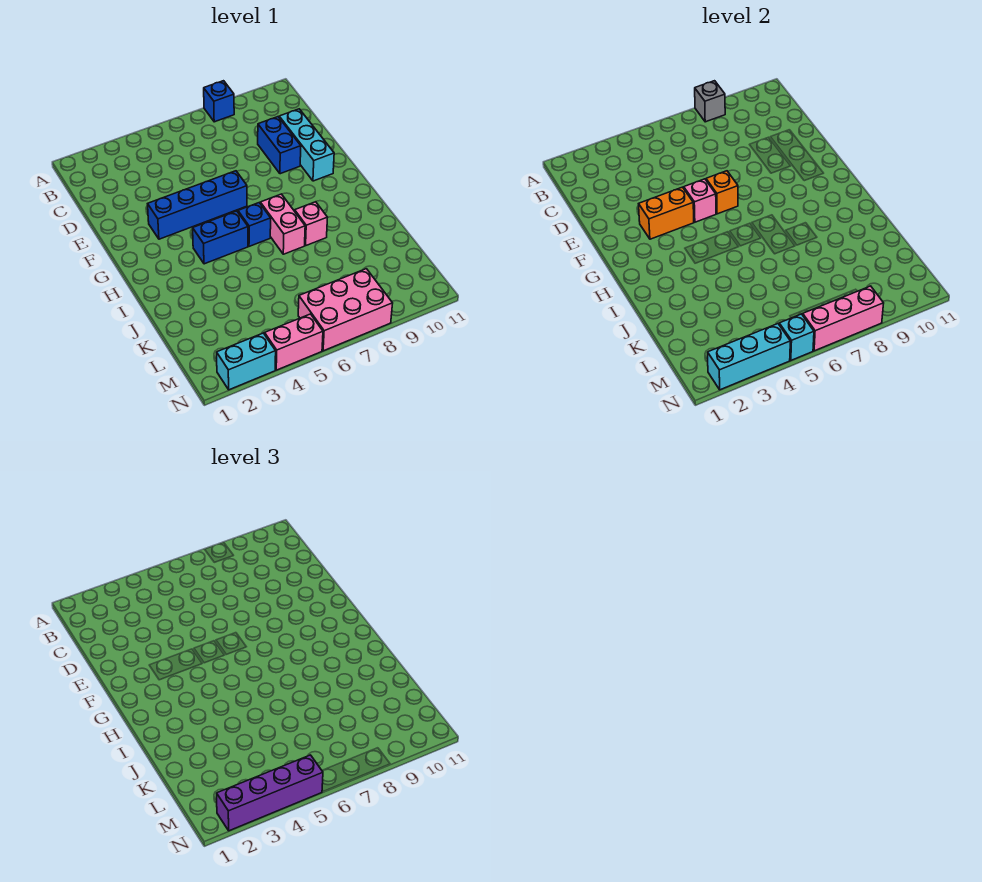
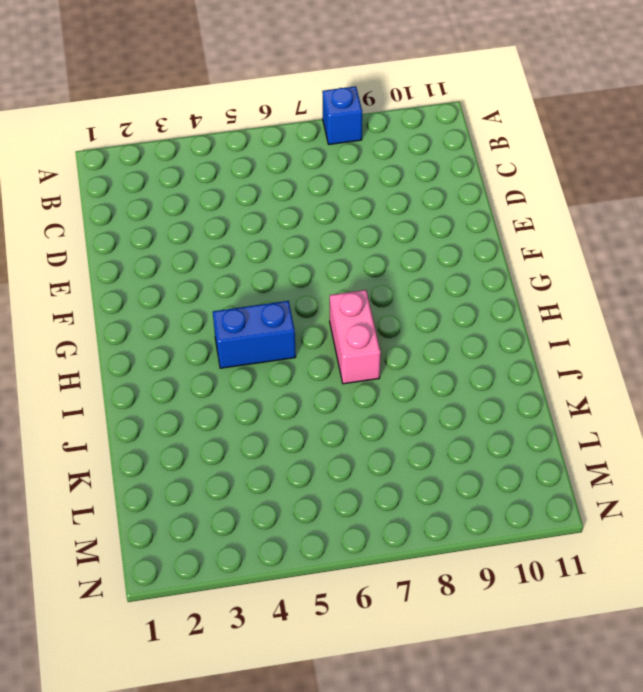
none -> blue 1x2 brick [258,117,301,174]
none -> cyan 1x3 brick [279,109,334,181]
none -> blue 1x4 brick [148,171,247,239]

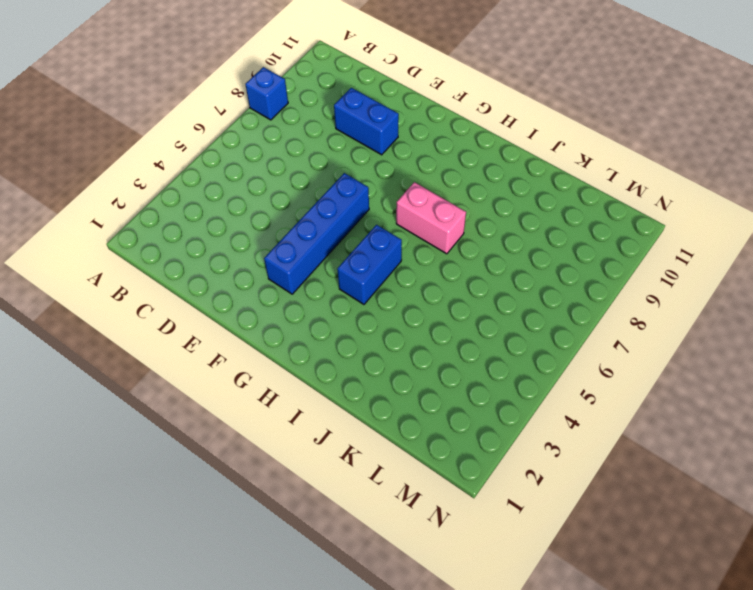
none -> cyan 1x3 brick [279,109,334,181]
none -> blue 1x1 brick [238,203,271,246]
none -> pink 1x1 brick [295,202,328,245]

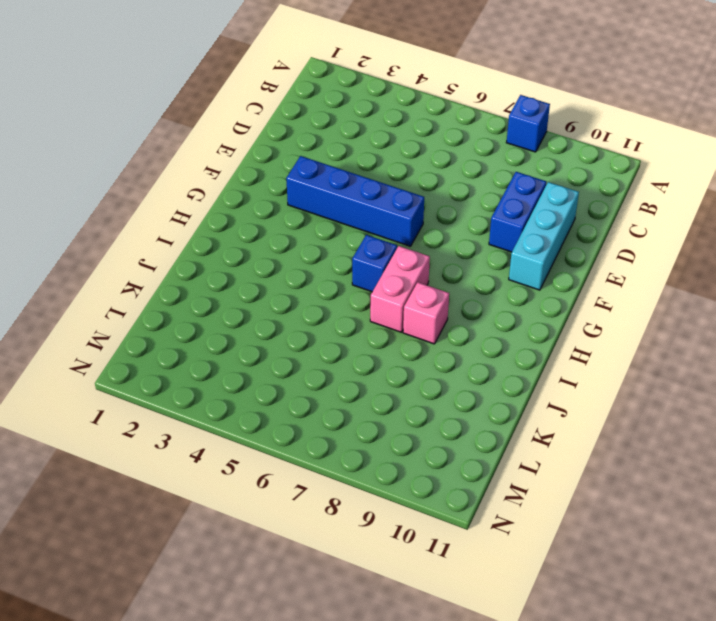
none -> blue 1x2 brick [193,211,248,264]
none -> pink 2x3 brick [298,269,393,351]
none -> cyan 1x2 brick [217,333,276,390]

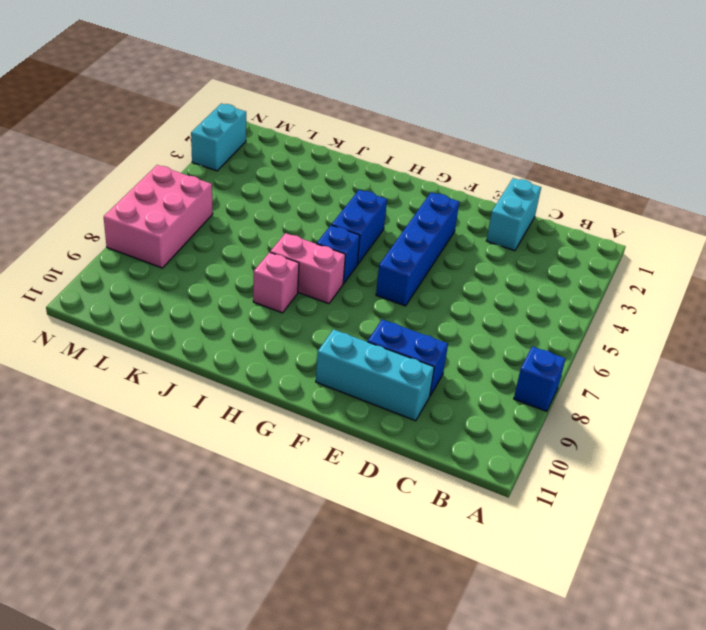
cyan 1x2 brick [486,178,541,251] -> none
none -> pink 1x2 brick [265,314,323,370]
none -> grey 1x1 brick [695,81,725,122]
none -> orange 1x2 brick [639,187,694,239]

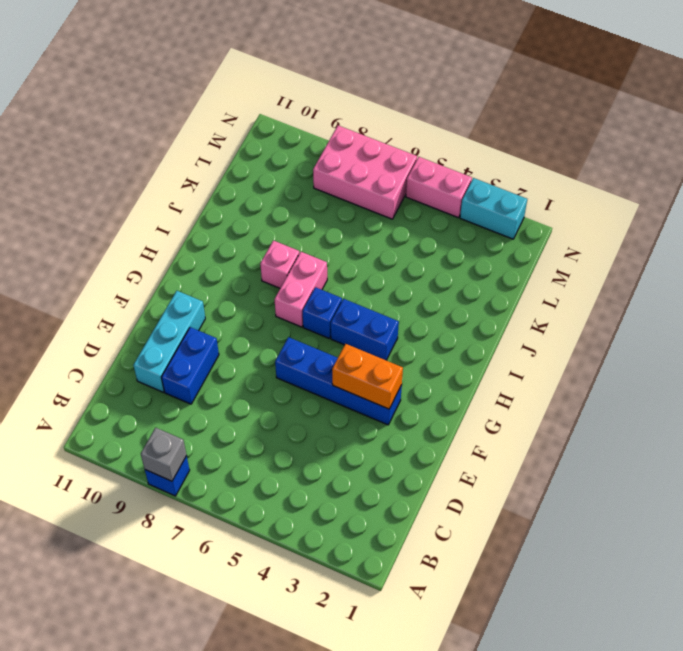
none -> pink 1x1 brick [684,179,716,222]
none -> orange 1x1 brick [706,171,738,214]
none -> cyan 1x3 brick [708,324,790,390]

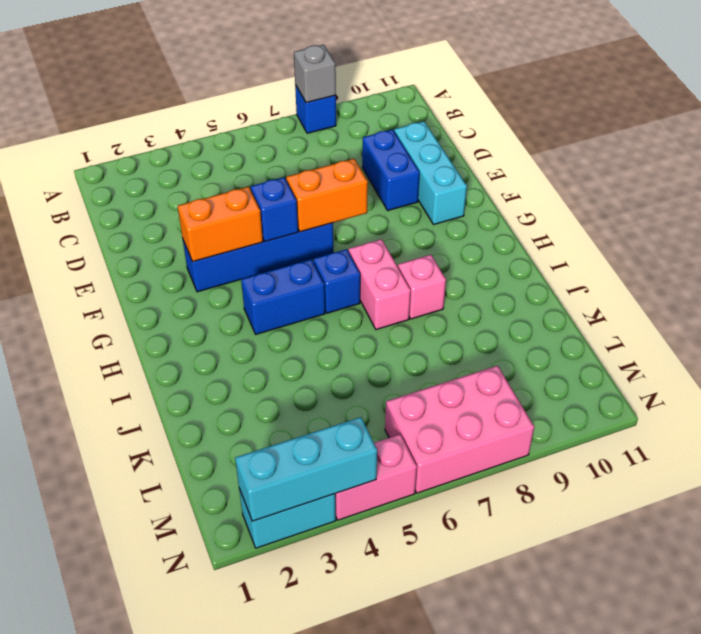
blue 1x1 brick [251,177,298,241] -> pink 1x1 brick [684,179,716,222]
orange 1x2 brick [286,159,368,232] -> orange 1x1 brick [706,171,738,214]
none -> cyan 1x1 brick [779,314,814,360]
none -> pink 1x3 brick [803,286,884,351]
none -> purple 1x4 brick [217,755,323,831]

